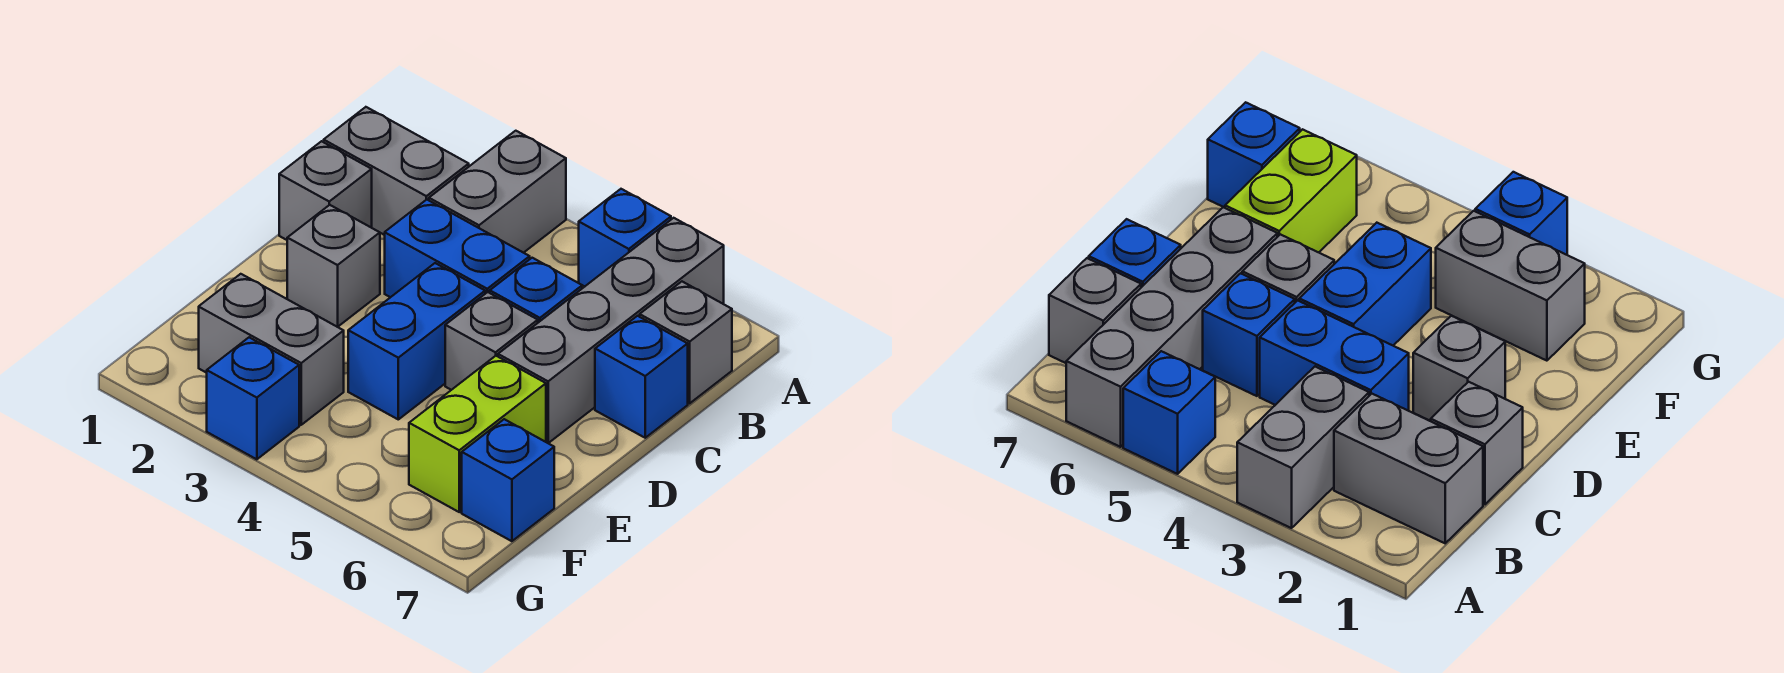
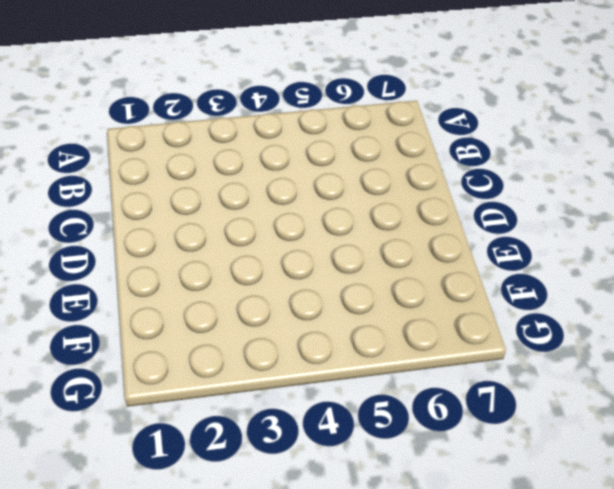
none -> grey 1x2 brick [429,131,566,253]
none -> blue 1x1 brick [579,189,671,287]
none -> grey 1x4 brick [498,218,724,443]

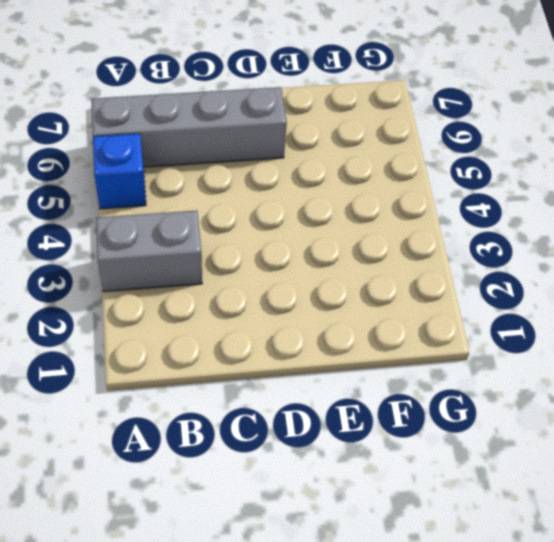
none -> grey 1x2 brick [324,107,469,235]
none -> grey 1x1 brick [640,282,732,403]
none -> grey 1x1 brick [279,141,372,240]

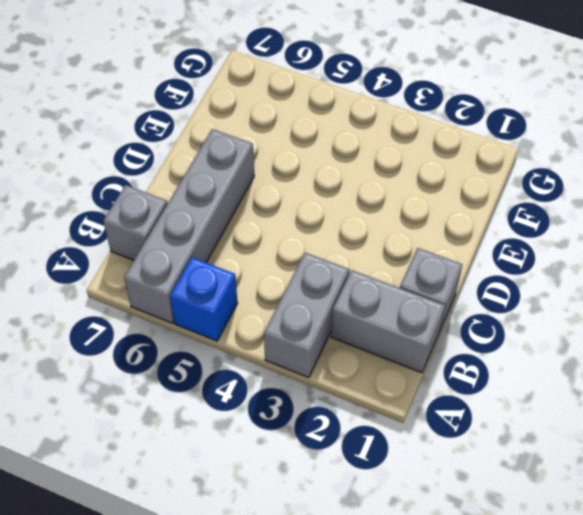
none -> blue 1x2 brick [385,200,530,297]
none -> blue 1x1 brick [490,258,582,323]
none -> blue 1x1 brick [595,316,688,438]

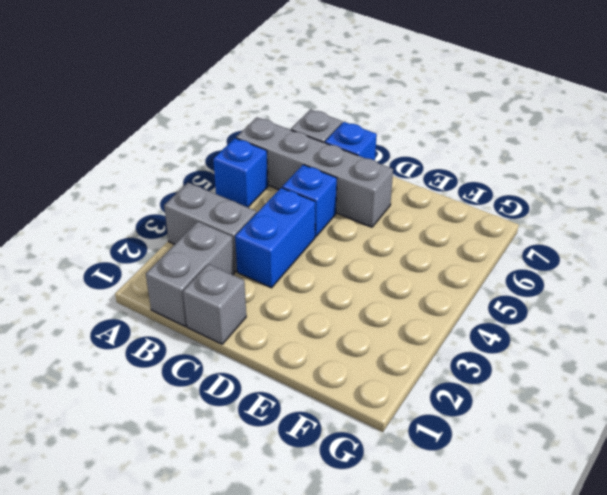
none -> grey 1x1 brick [287,205,380,327]
none -> blue 1x2 brick [348,263,485,419]
none -> grey 1x1 brick [445,292,538,390]

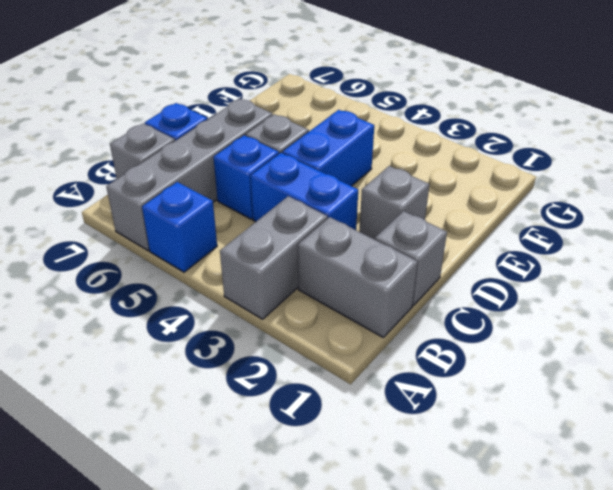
none -> lime 1x2 brick [409,356,546,512]
none -> grey 1x2 brick [199,274,344,425]
none -> blue 1x1 brick [462,419,554,541]

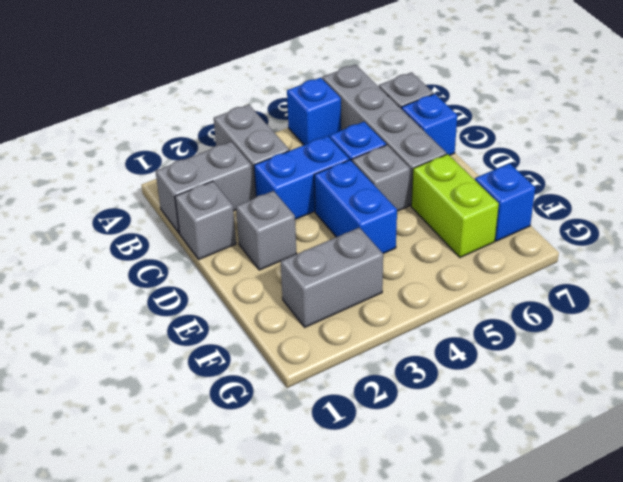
none -> blue 1x1 brick [207,337,299,459]

